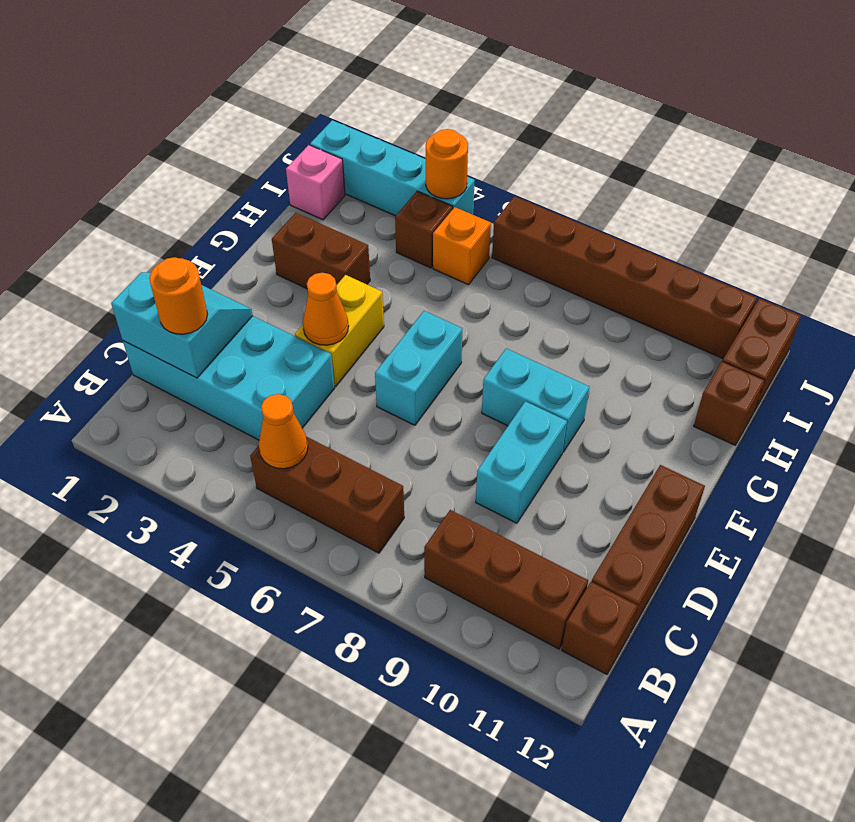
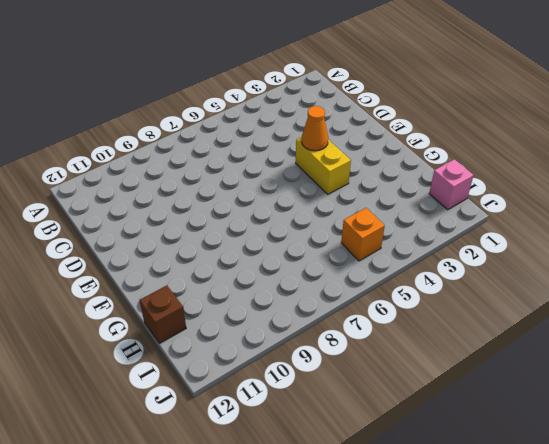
none -> brown 1x3 brick [250,437,404,553]
none -> brown 1x3 brick [424,510,588,649]
none -> brown 1x1 brick [562,582,638,674]

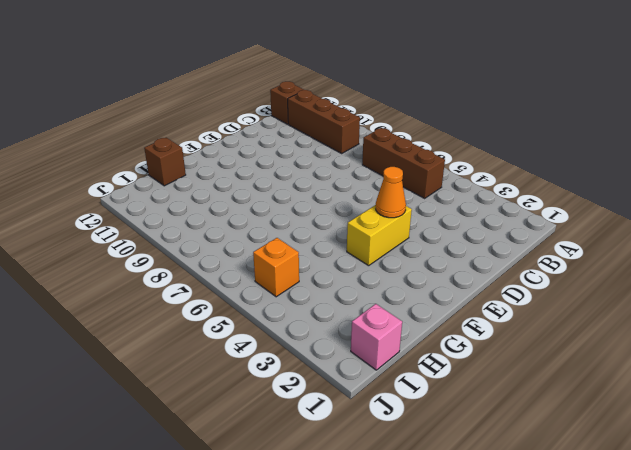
none -> cyan 2x4 brick [123,316,335,440]
none -> brown 1x3 brick [592,465,705,633]
none -> cyan 1x2 brick [476,401,567,523]

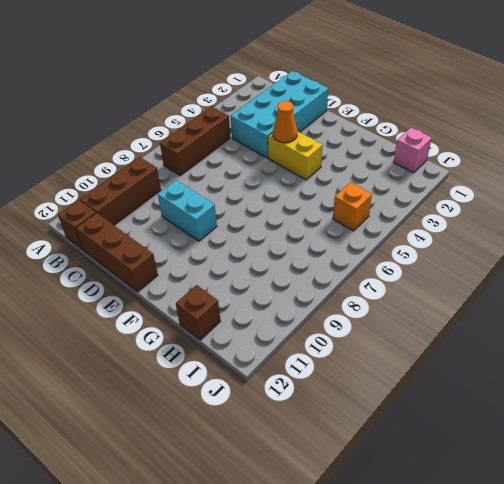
none -> cyan 1x2 brick [375,311,462,425]
none -> cyan 1x2 brick [482,349,590,452]
none -> brown 1x2 brick [272,213,370,289]

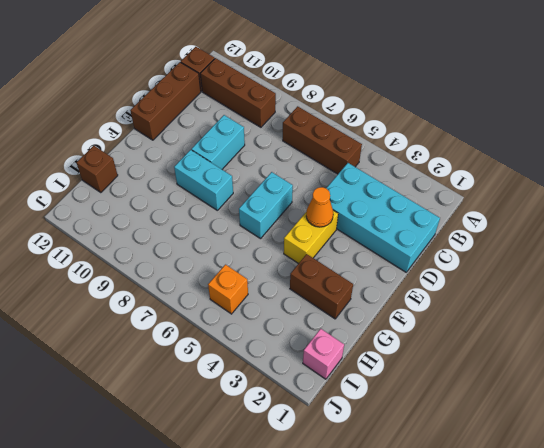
none -> brown 1x1 brick [395,191,453,268]
none -> brown 1x2 brick [723,298,801,410]
none -> cyan 1x4 brick [310,120,475,216]

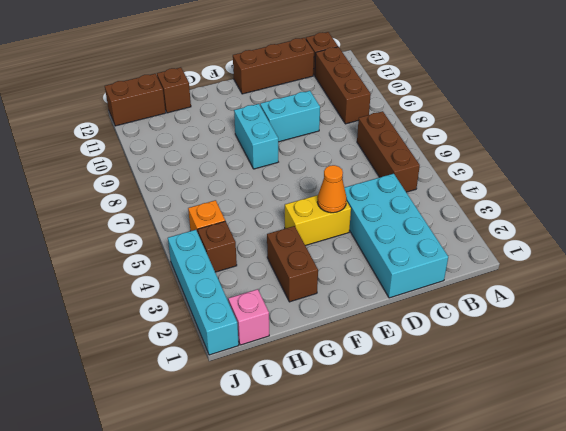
none -> cyan 1x2 brick [375,311,462,425]
none -> brown 1x6 brick [492,196,757,359]
none -> orange 1x1 cone [259,394,308,469]

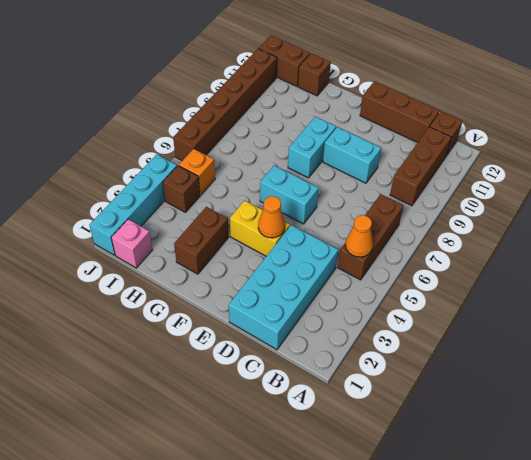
none -> cyan 2x2 slope [111,272,253,378]
none -> orange 1x1 round brick [426,129,468,199]
none -> orange 1x1 round brick [149,257,208,334]

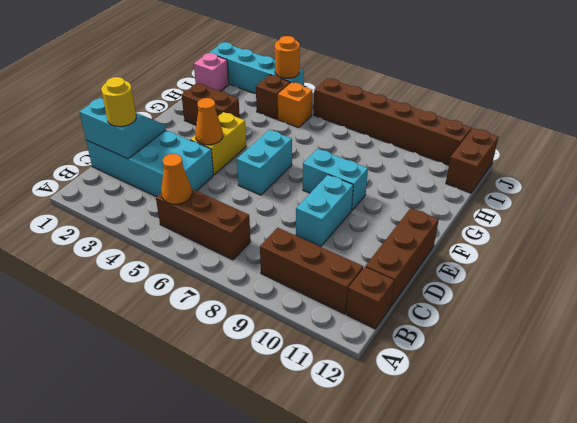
yellow 1x1 round brick [101,77,136,127] -> orange 1x1 round brick [149,257,208,334]
none -> brown 1x1 brick [694,361,765,445]

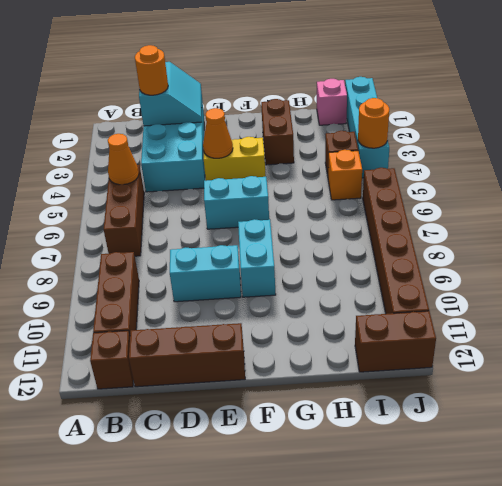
none -> brown 1x1 brick [694,361,765,445]

